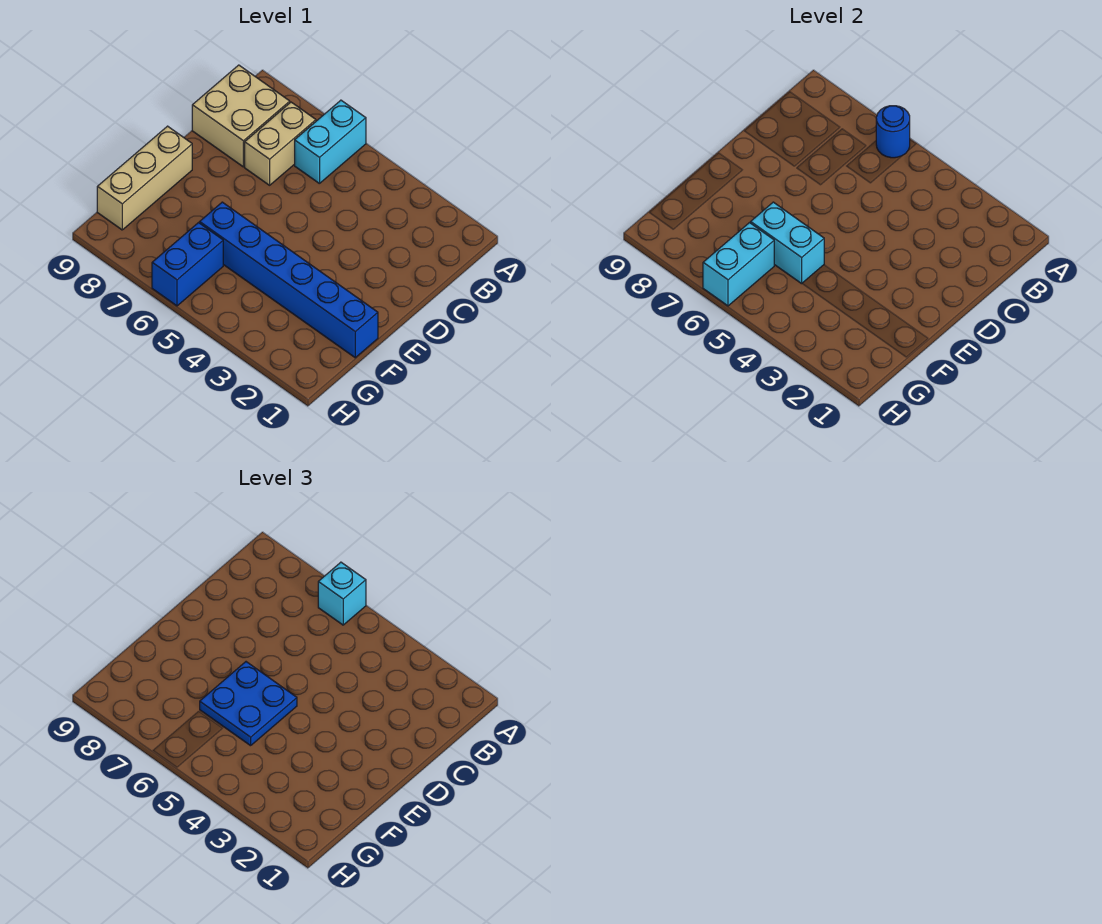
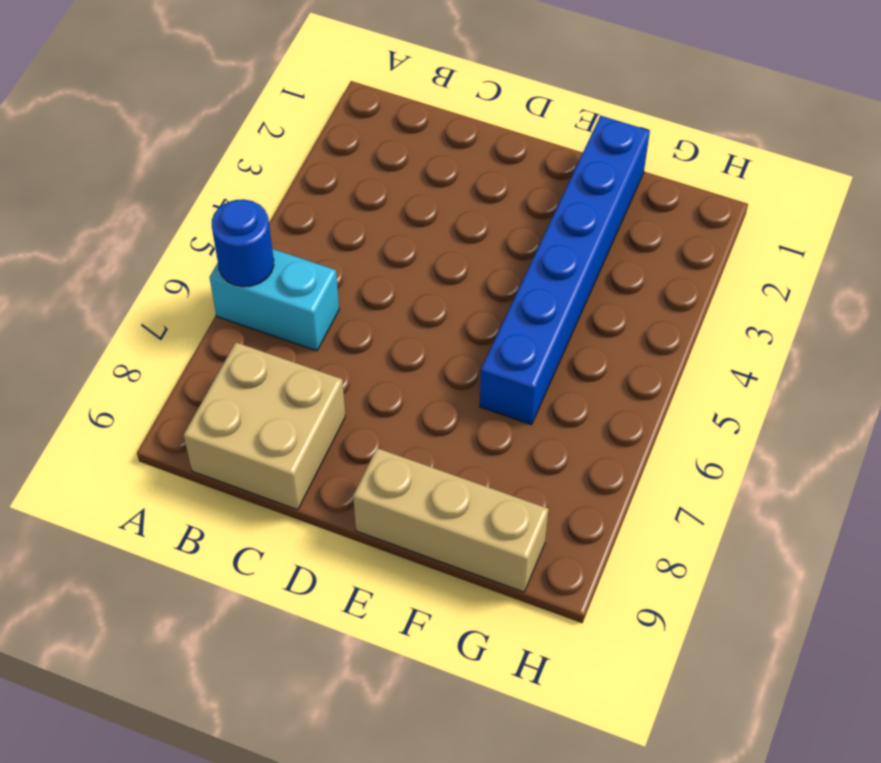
none -> tan 1x2 brick [245,102,316,185]
none -> blue 1x2 brick [152,223,223,306]

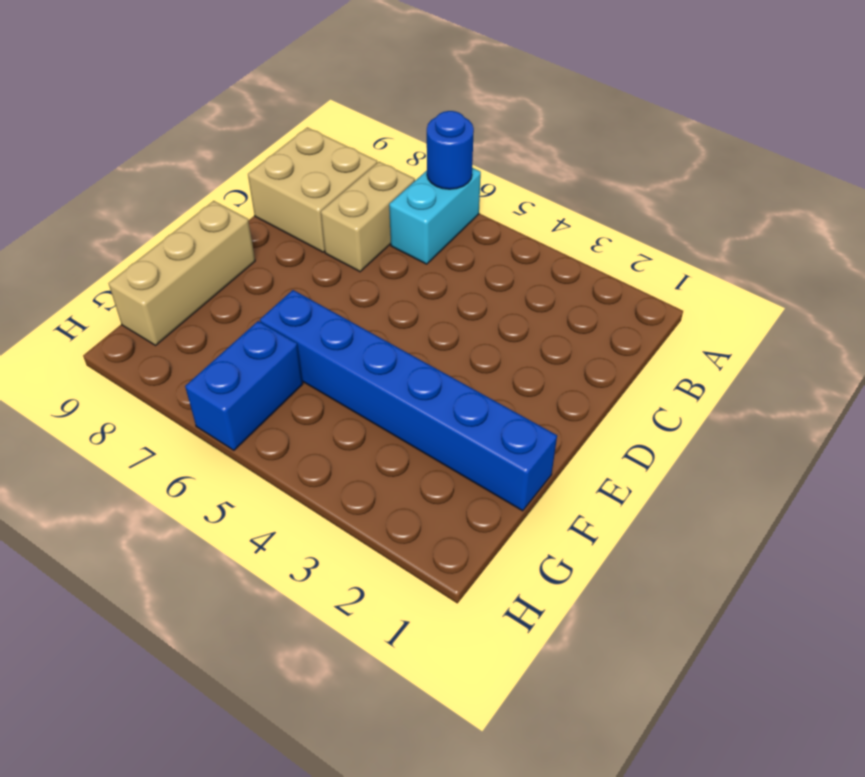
none -> cyan 1x2 brick [751,202,824,284]
none -> cyan 1x2 brick [703,223,774,306]

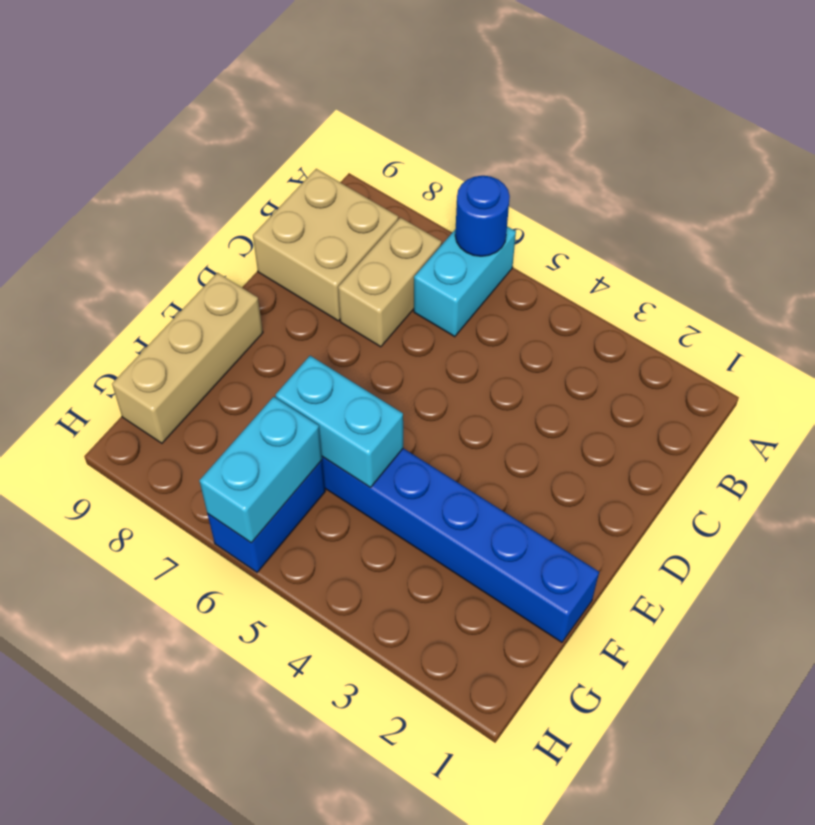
none -> cyan 1x1 brick [318,562,366,625]
none -> blue 2x2 plate [200,662,297,746]

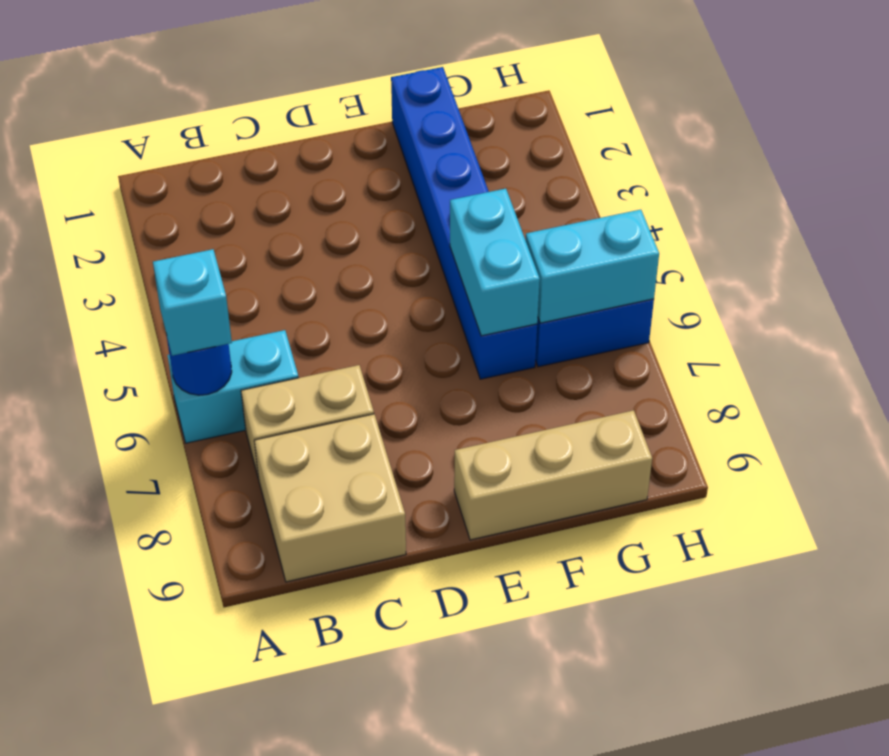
none -> blue 2x2 plate [200,662,297,746]

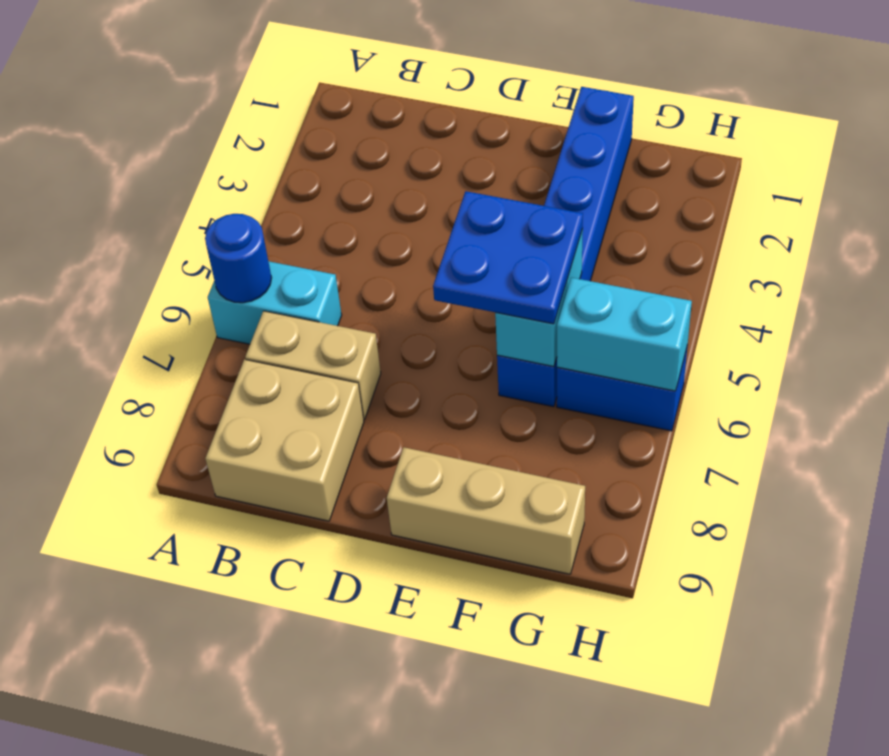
none -> cyan 1x1 brick [318,562,366,625]

